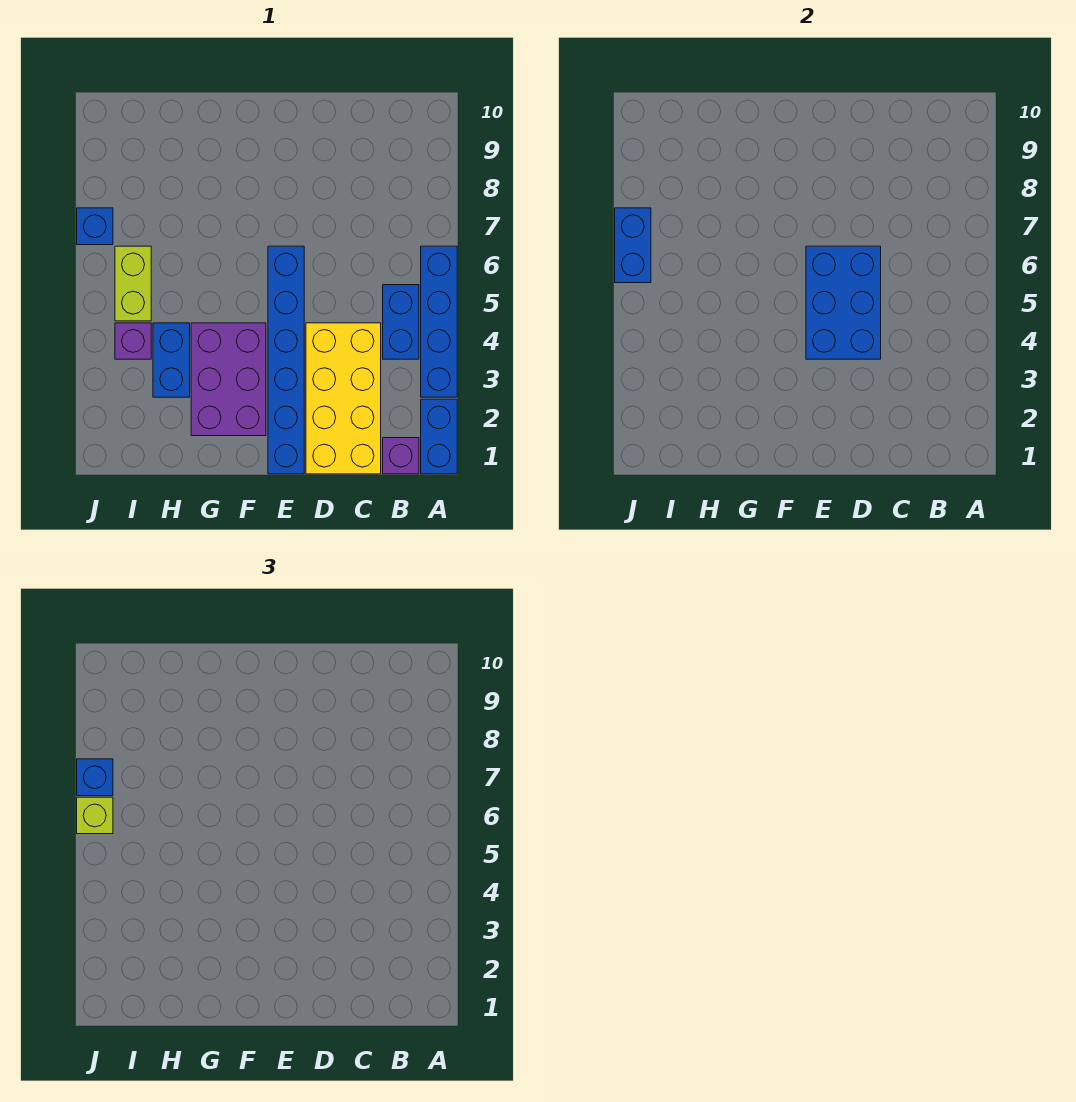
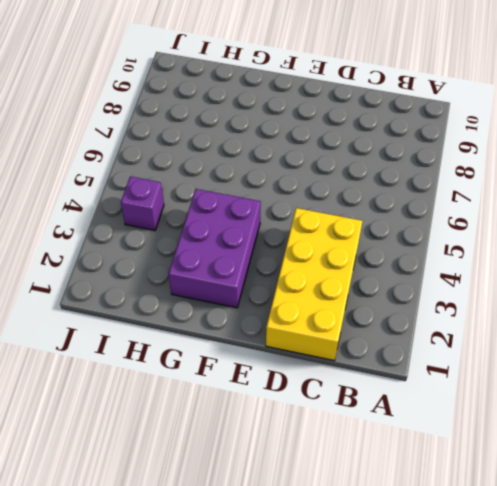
none -> blue 1x2 brick [421,399,457,474]
none -> blue 1x4 brick [421,246,457,397]
none -> purple 1x1 brick [383,438,419,474]

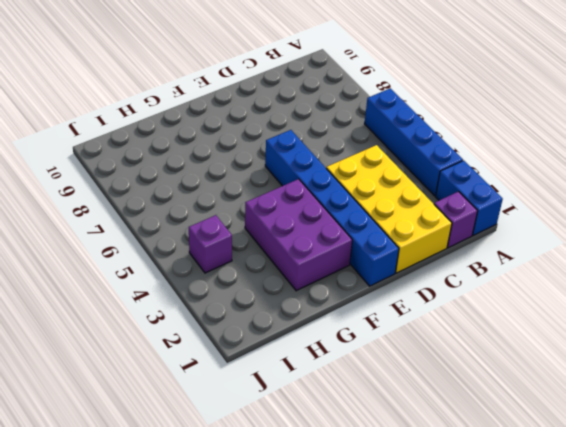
none -> blue 1x2 brick [383,285,419,359]
none -> blue 1x2 brick [153,323,190,397]
none -> lime 1x2 brick [115,246,151,321]

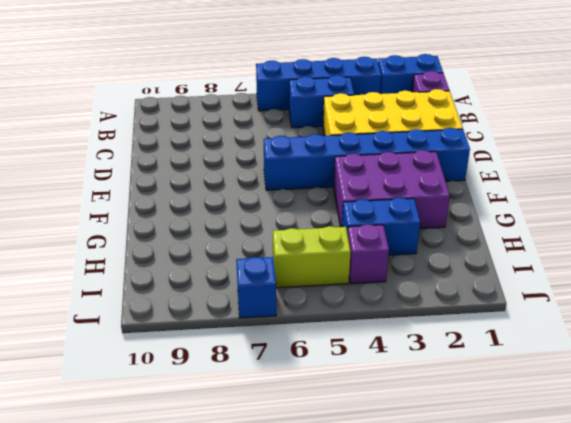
none -> blue 2x3 brick [806,246,881,359]
none -> blue 1x2 brick [615,208,651,283]
none -> lime 1x1 brick [77,797,113,834]

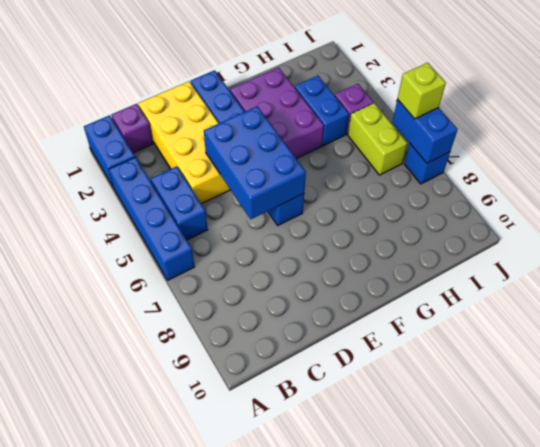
none -> blue 1x1 brick [77,759,113,796]

